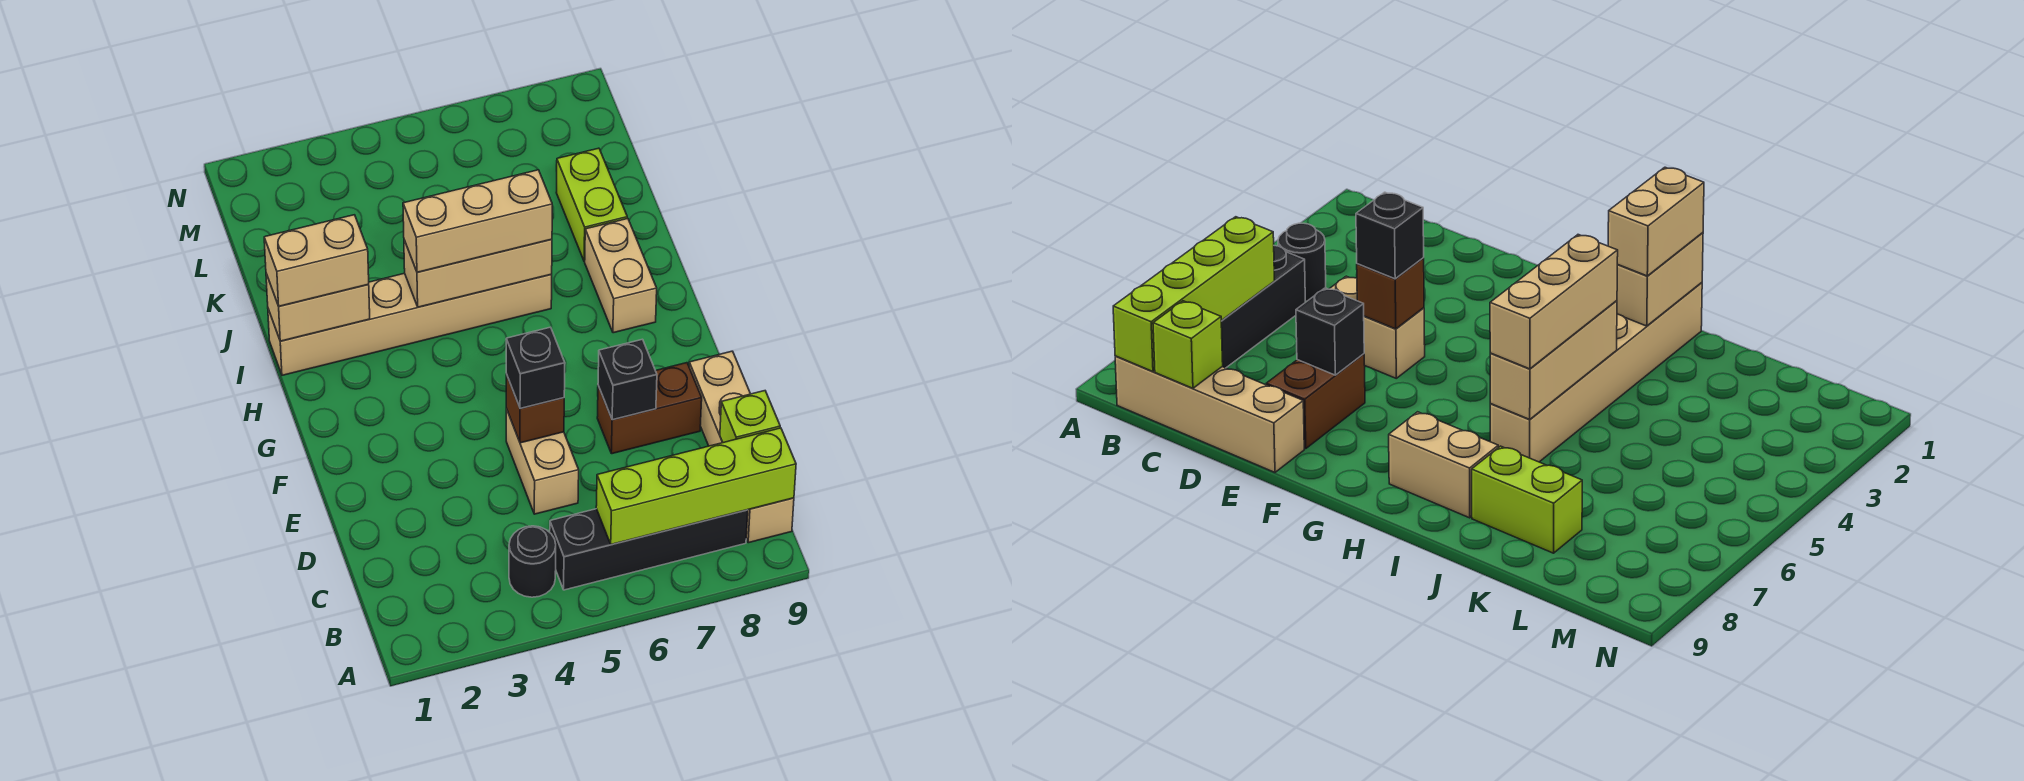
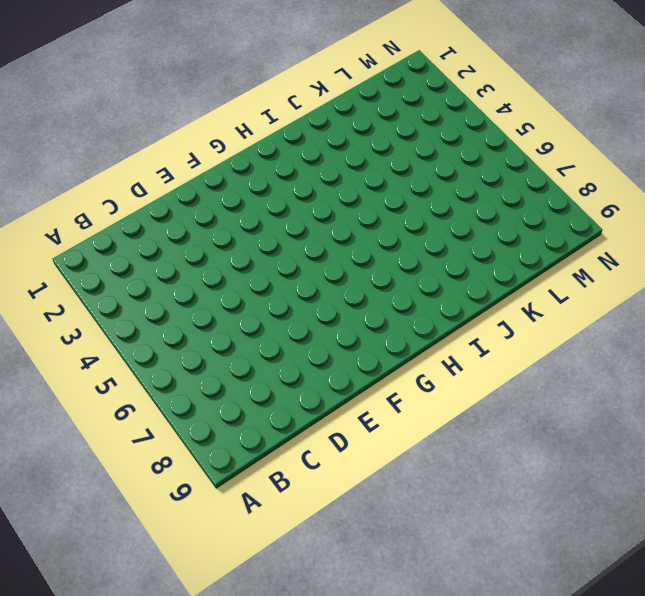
none -> black 1x1 round brick [509,526,556,597]
none -> black 1x4 brick [550,509,748,590]
none -> tan 1x4 brick [689,351,794,543]

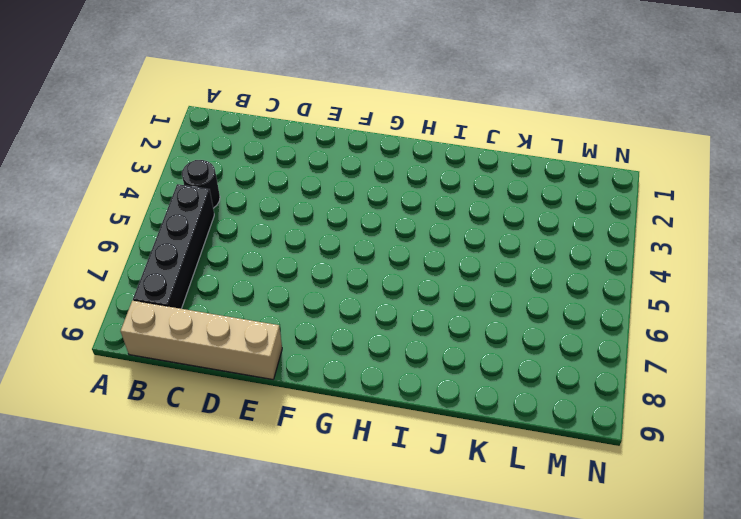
none -> tan 1x2 brick [506,409,579,514]
none -> brown 1x2 brick [597,363,702,454]
none -> tan 1x2 brick [585,218,657,333]

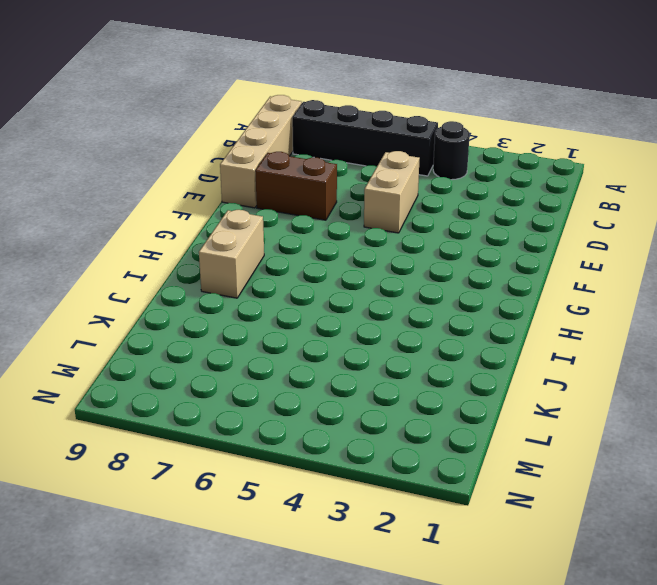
none -> tan 1x6 brick [268,273,552,375]
none -> lime 1x2 brick [556,148,627,261]
none -> lime 1x4 brick [596,428,796,545]

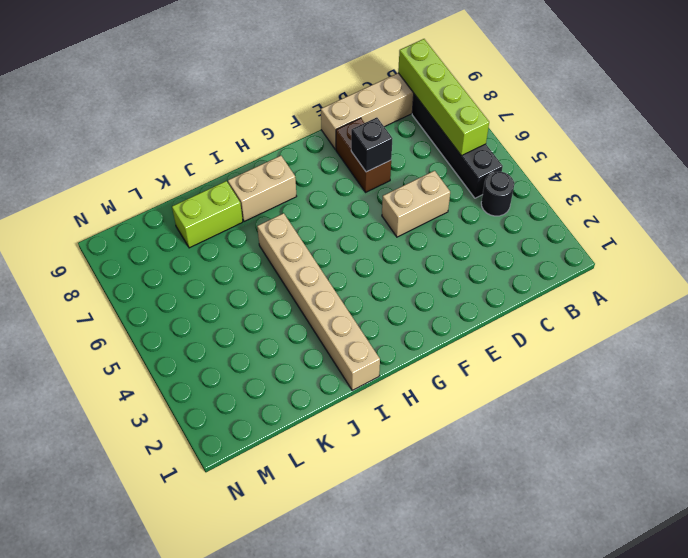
none -> lime 1x1 brick [720,391,780,443]
none -> brown 1x1 brick [506,374,564,443]
none -> tan 1x2 brick [266,274,370,341]

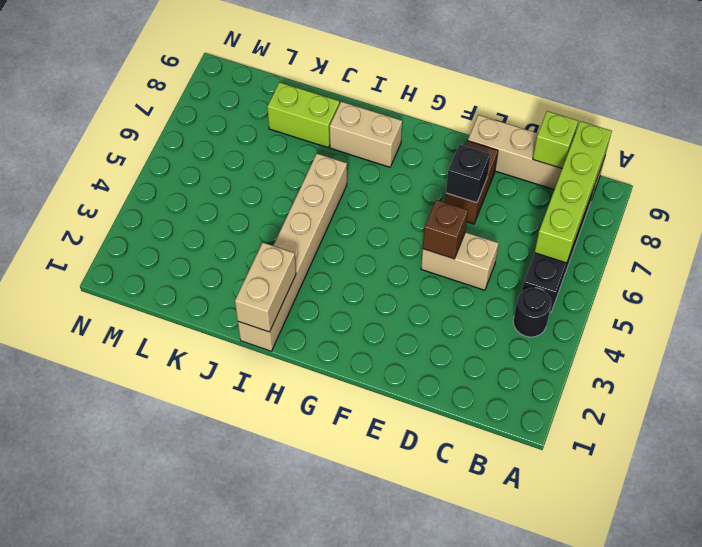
none -> tan 1x3 brick [404,239,552,307]
none -> black 1x1 brick [506,327,565,409]
none -> tan 1x2 brick [264,215,369,306]

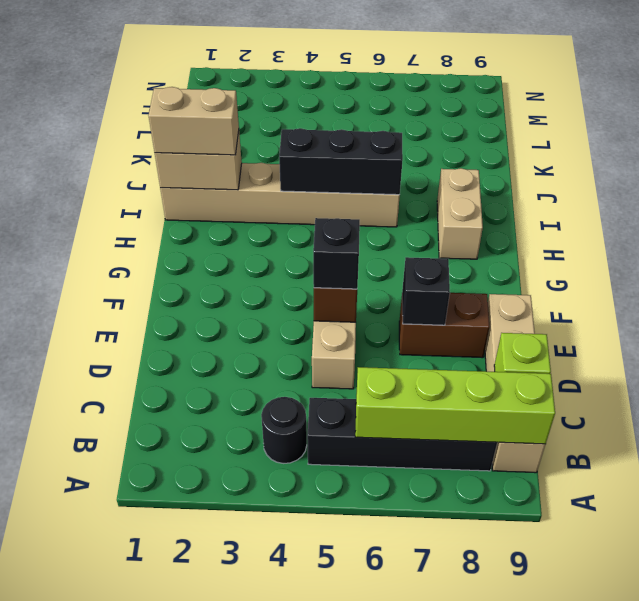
black 1x3 brick [279,128,403,195] -> tan 1x3 brick [404,239,552,307]
none -> lime 1x2 brick [556,148,627,261]
none -> tan 1x3 brick [403,170,552,272]

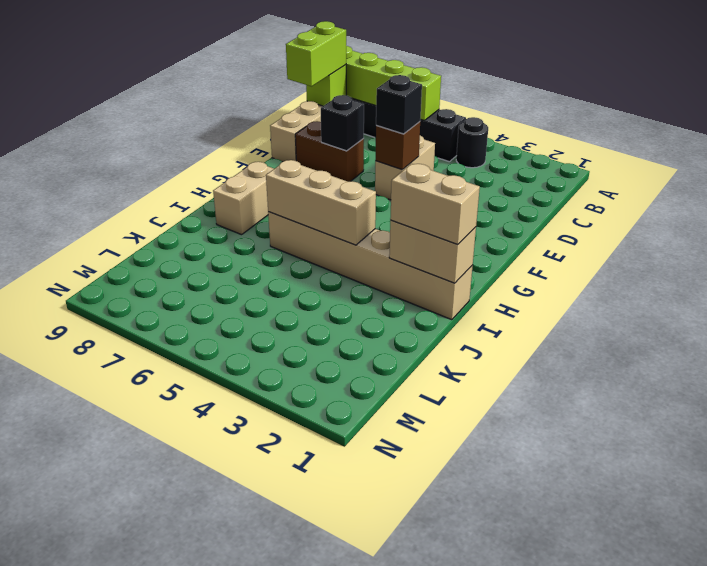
lime 1x2 brick [286,21,346,86] -> lime 1x2 brick moved to [556,148,627,261]
none -> tan 1x3 brick [403,170,552,272]

